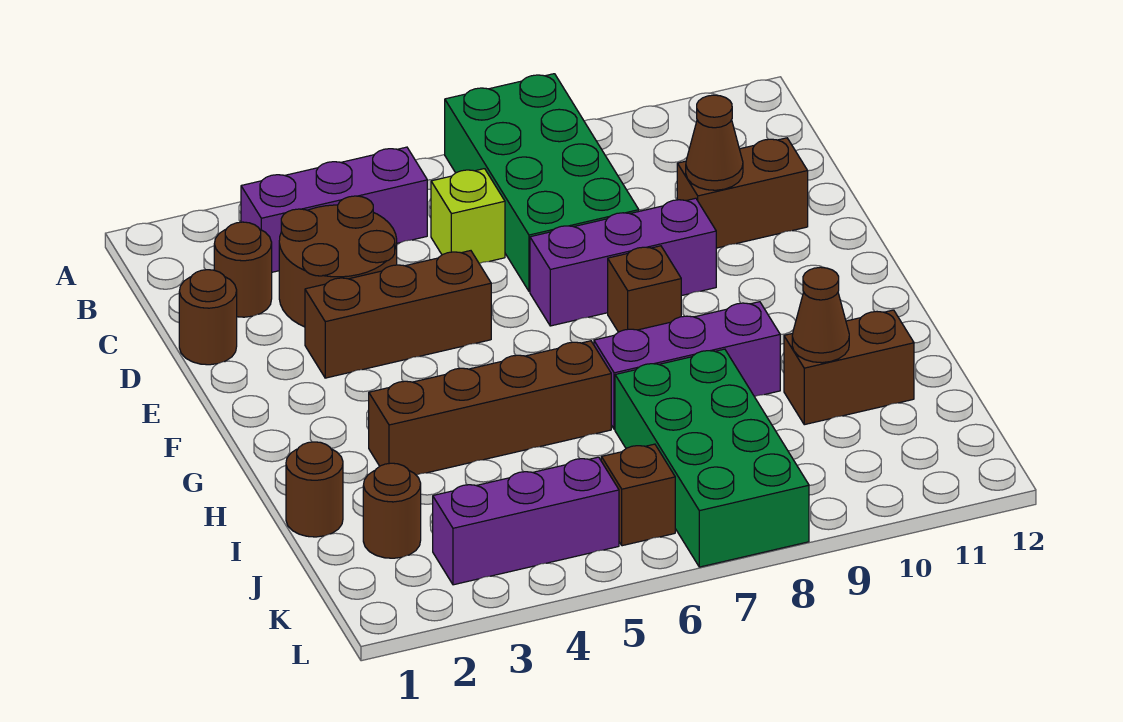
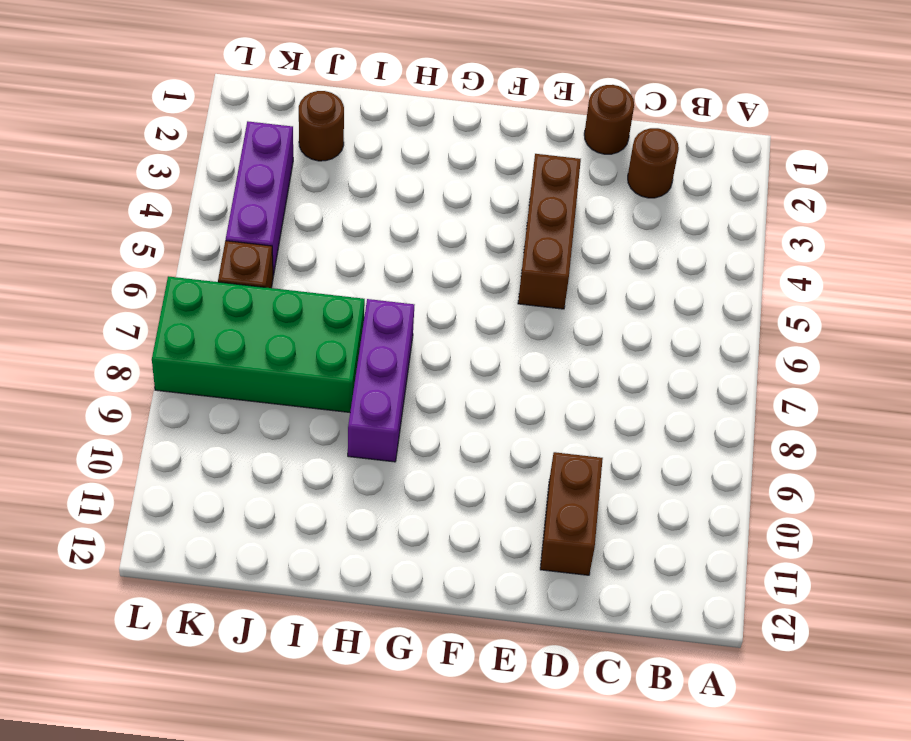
none -> green 2x4 brick [445,74,639,291]
none -> purple 1x3 brick [241,147,427,272]
none -> brown 2x2 round brick [279,196,397,327]

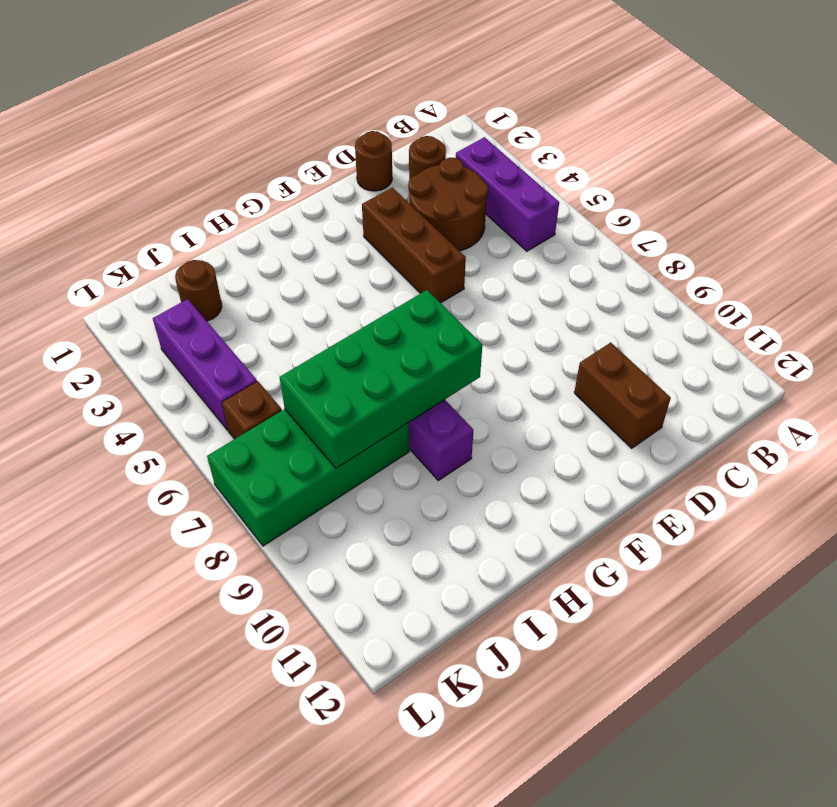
green 2x4 brick [280,290,482,468] -> green 2x4 brick moved to [445,74,639,291]
none -> lime 1x1 brick [431,169,505,263]
none -> purple 1x3 brick [530,198,716,326]
none -> brown 1x1 brick [608,246,681,332]

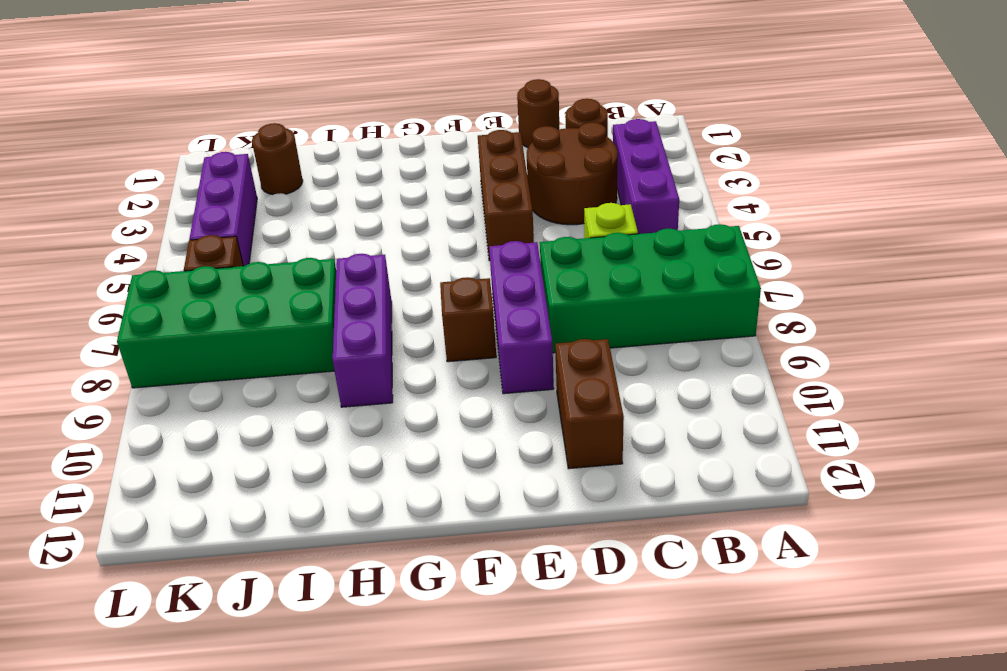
none -> brown 1x4 brick [369,341,611,475]
none -> brown 1x1 round brick [286,442,343,537]
none -> brown 1x2 brick [784,310,914,425]

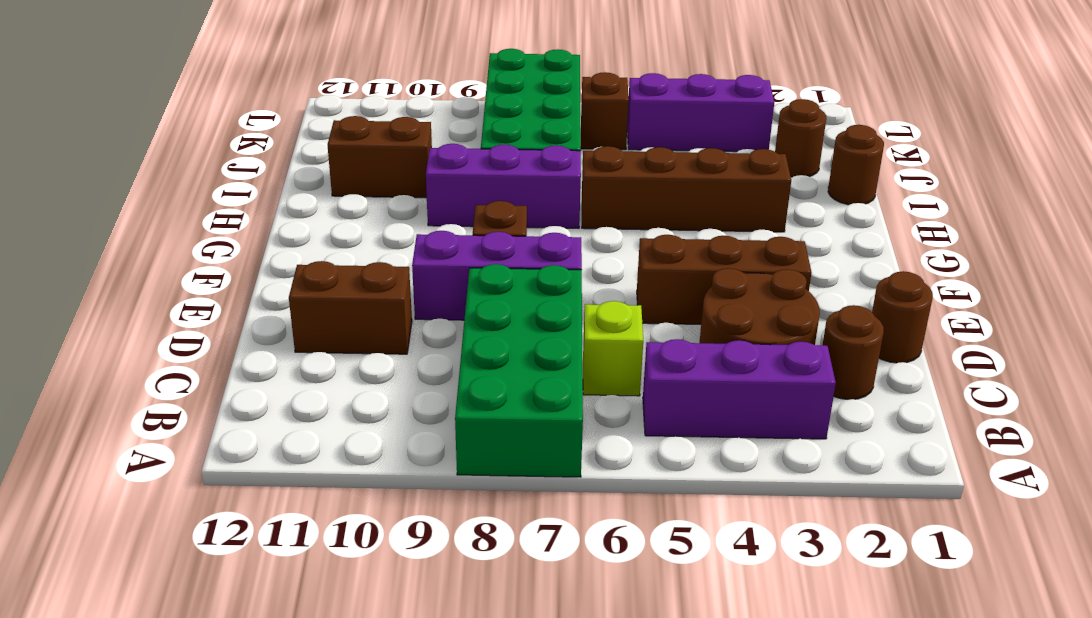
none -> brown 1x1 cone [686,95,743,190]
none -> brown 1x1 cone [792,267,849,363]

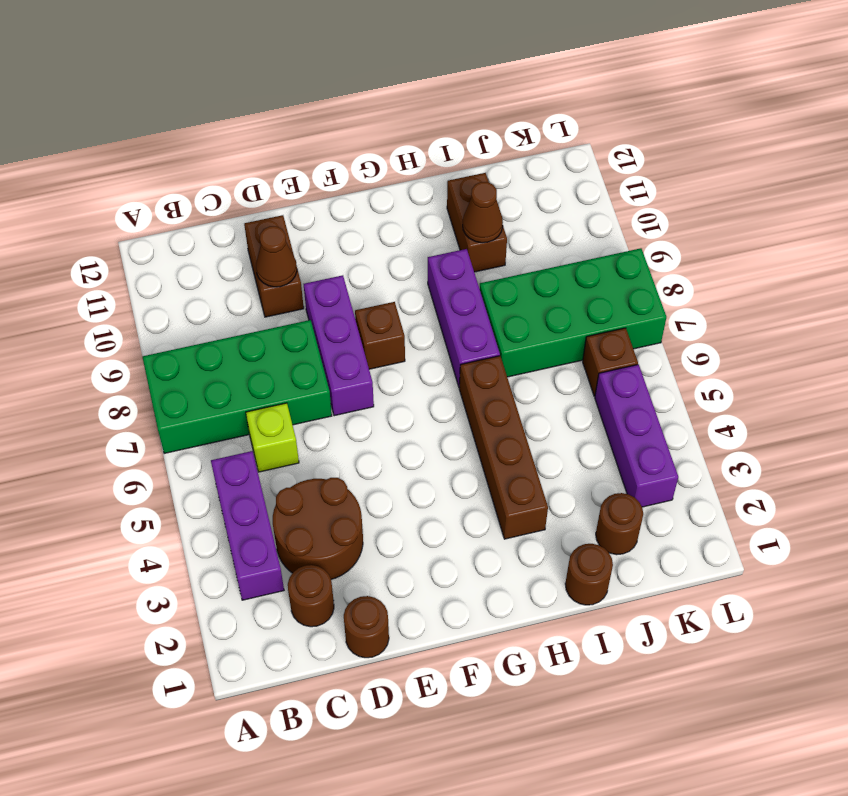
none -> brown 1x3 brick [305,251,491,378]

